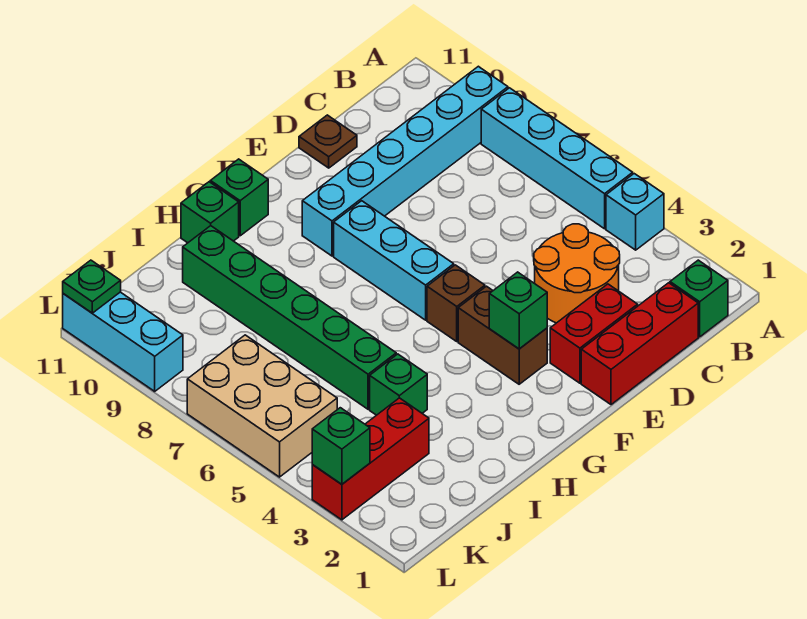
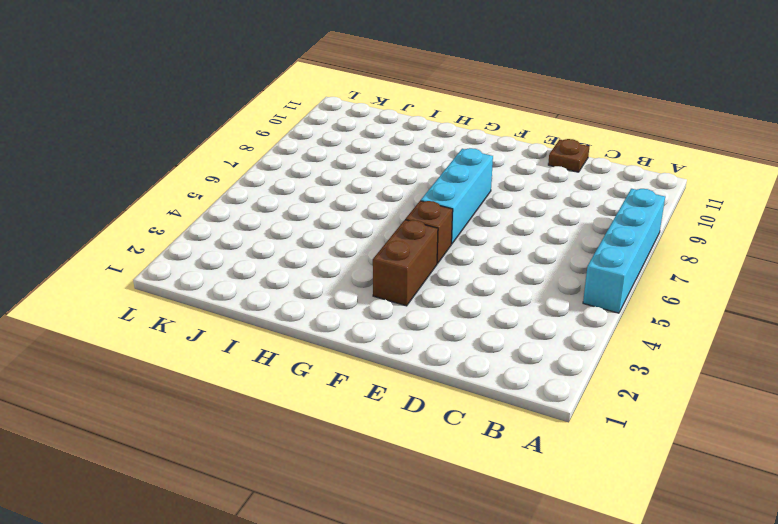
none -> cyan 1x1 brick [606,174,664,250]
none -> cyan 1x6 brick [302,66,508,256]
none -> green 1x1 brick [670,260,728,337]

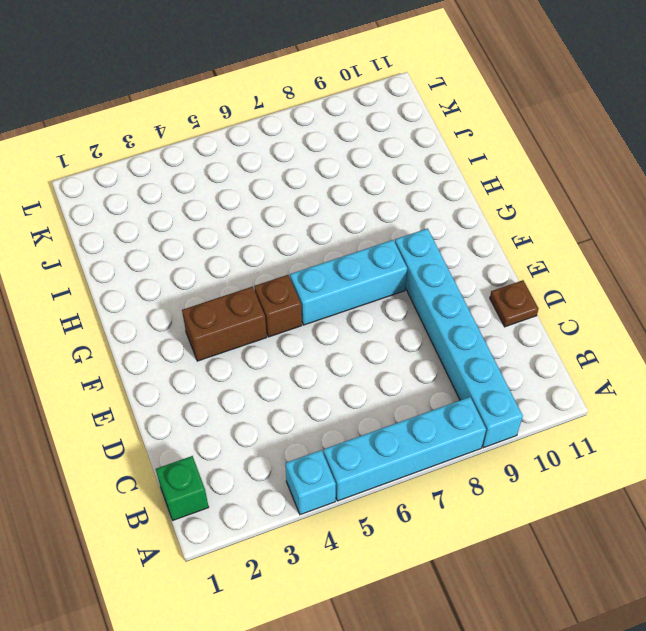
none -> red 1x3 brick [581,283,698,405]
none -> orange 2x2 round brick [534,224,620,323]
none -> red 1x2 brick [550,284,638,383]

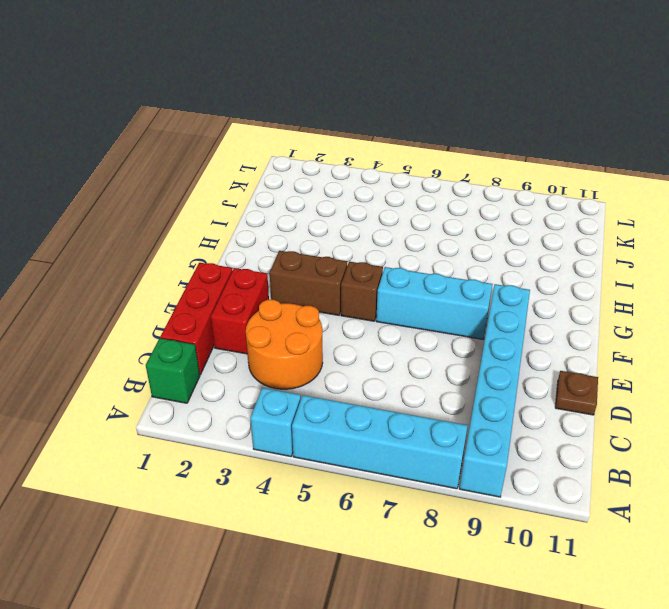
none -> green 1x1 brick [210,159,268,236]
none -> green 1x1 brick [181,182,239,243]
none -> green 1x1 brick [370,354,427,415]

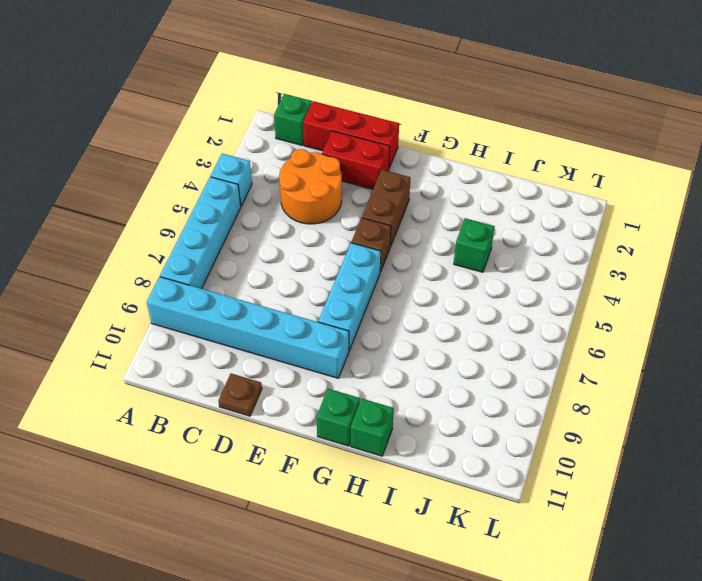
none -> green 1x6 brick [183,226,396,409]
none -> red 1x3 brick [312,398,429,520]
none -> tan 2x3 brick [187,335,337,477]

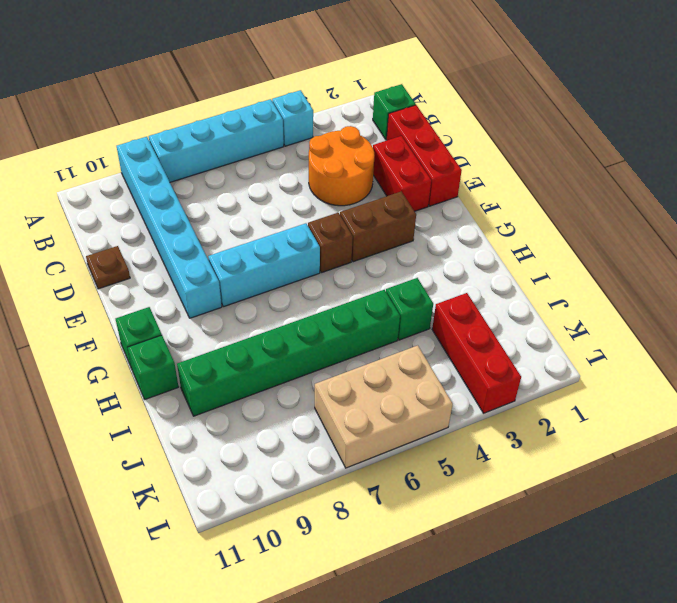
none -> cyan 1x3 brick [63,292,183,391]
none -> green 1x1 brick [489,272,547,349]
none -> green 1x1 brick [312,408,370,484]

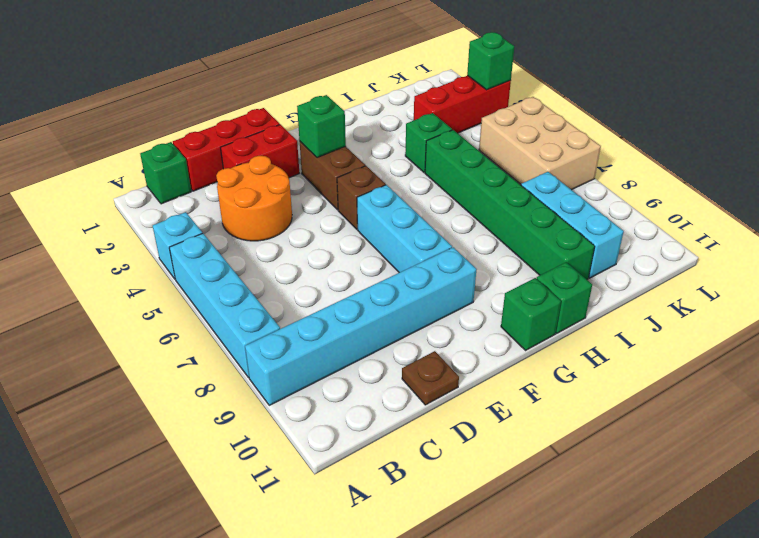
cyan 1x3 brick [521,172,624,278] -> cyan 1x3 brick moved to [63,292,183,391]
none -> green 1x1 plate [63,260,121,313]

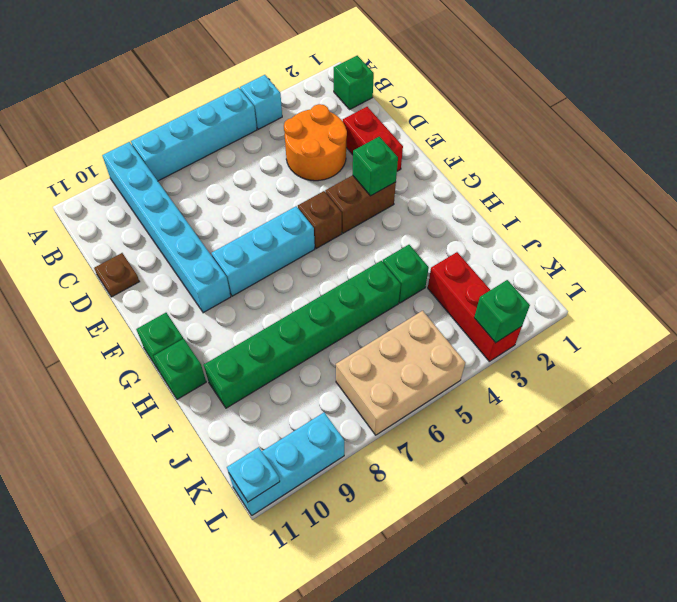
cyan 1x1 plate [227,447,280,502] -> green 1x1 plate [63,260,121,313]
none -> red 1x3 brick [581,283,698,405]

